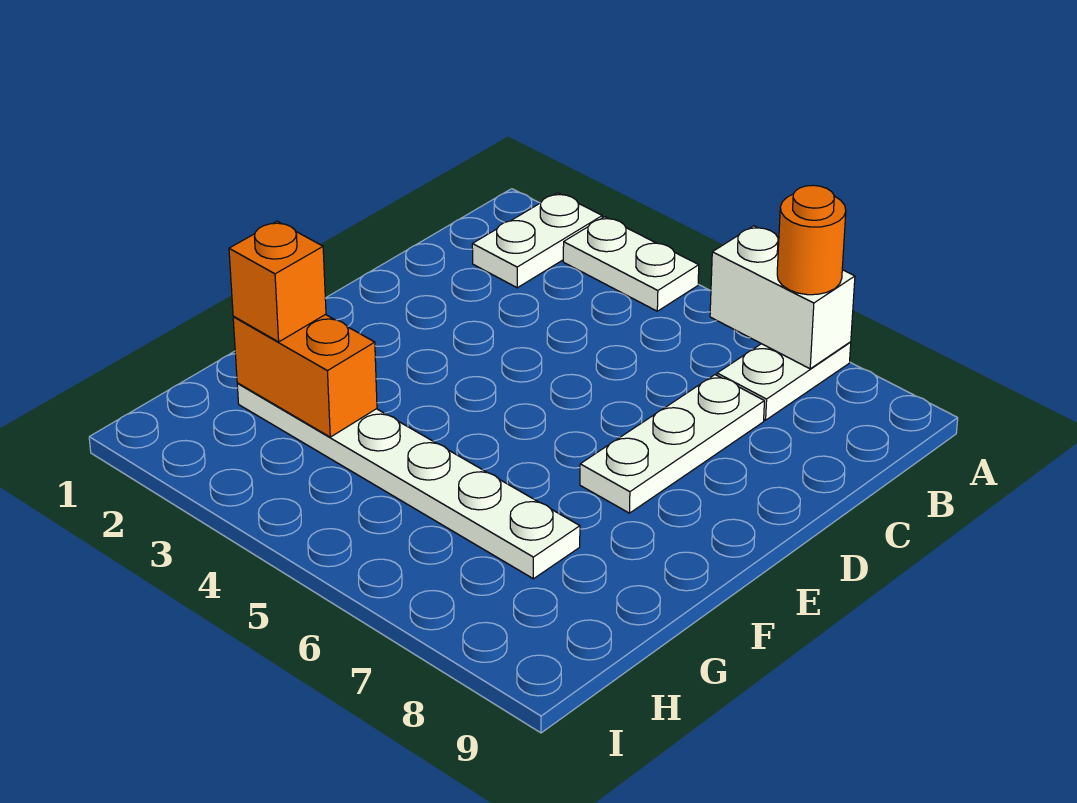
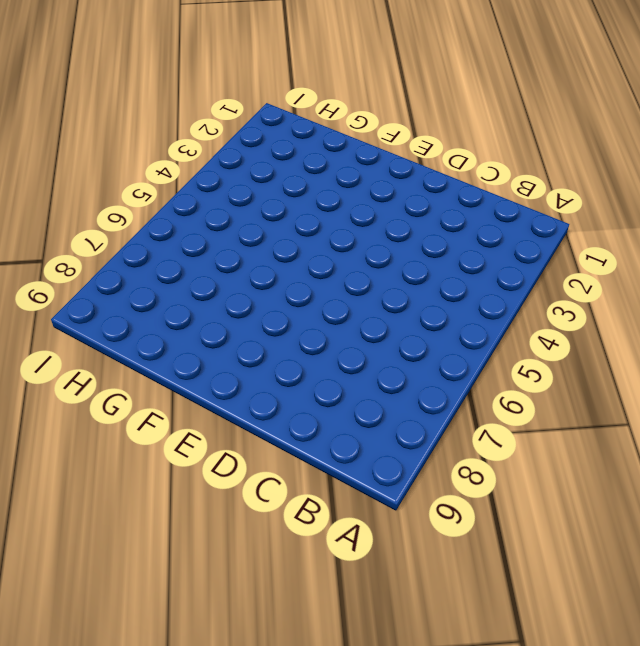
none -> white 1x2 plate [472,193,602,288]
none -> white 1x2 plate [563,217,699,311]

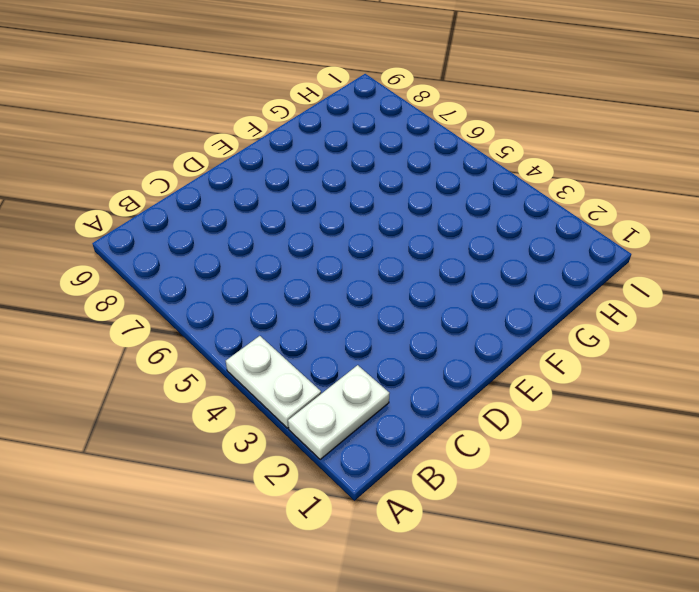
none -> white 1x2 plate [717,342,851,420]
none -> white 1x3 plate [580,375,764,513]

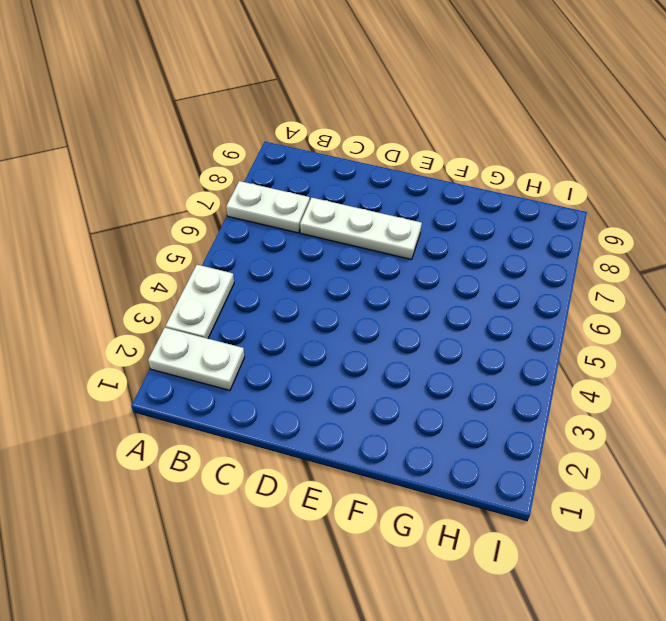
none -> white 1x6 plate [237,383,580,579]
none -> white 1x2 brick [710,226,855,369]

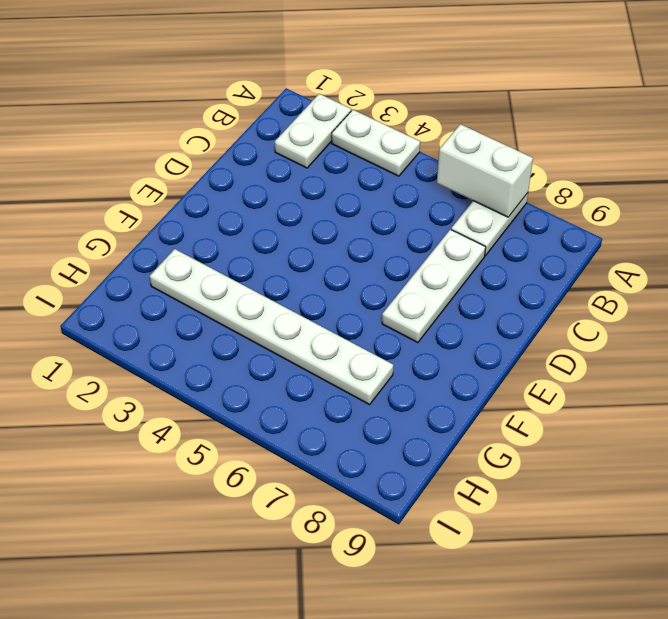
none -> orange 1x2 brick [233,314,377,437]
none -> orange 1x1 round brick [777,185,846,295]

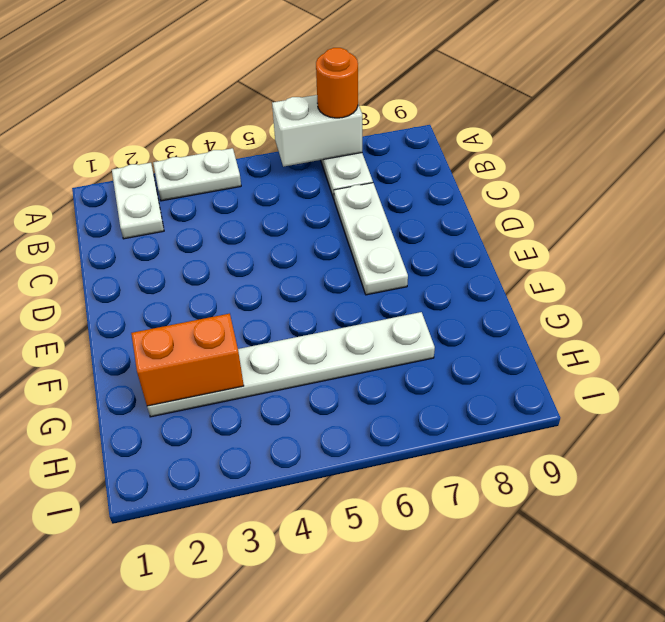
none -> orange 1x1 brick [229,221,326,342]

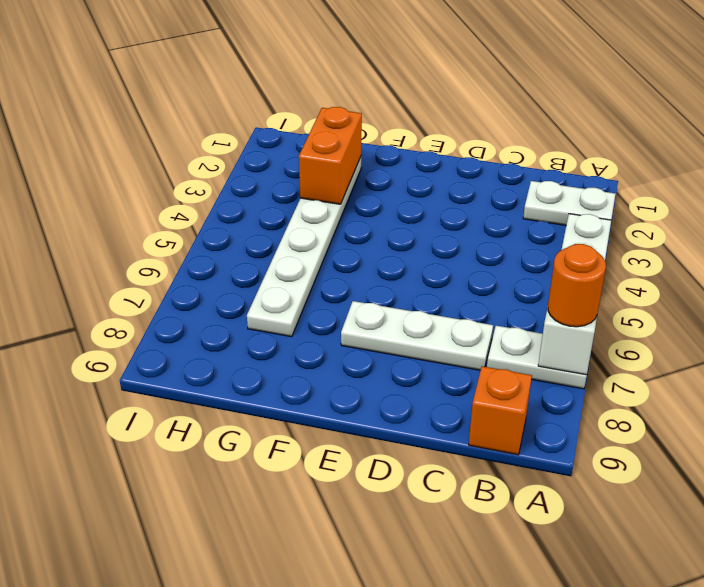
orange 1x1 brick [469,366,532,455] -> orange 1x1 brick moved to [229,221,326,342]

